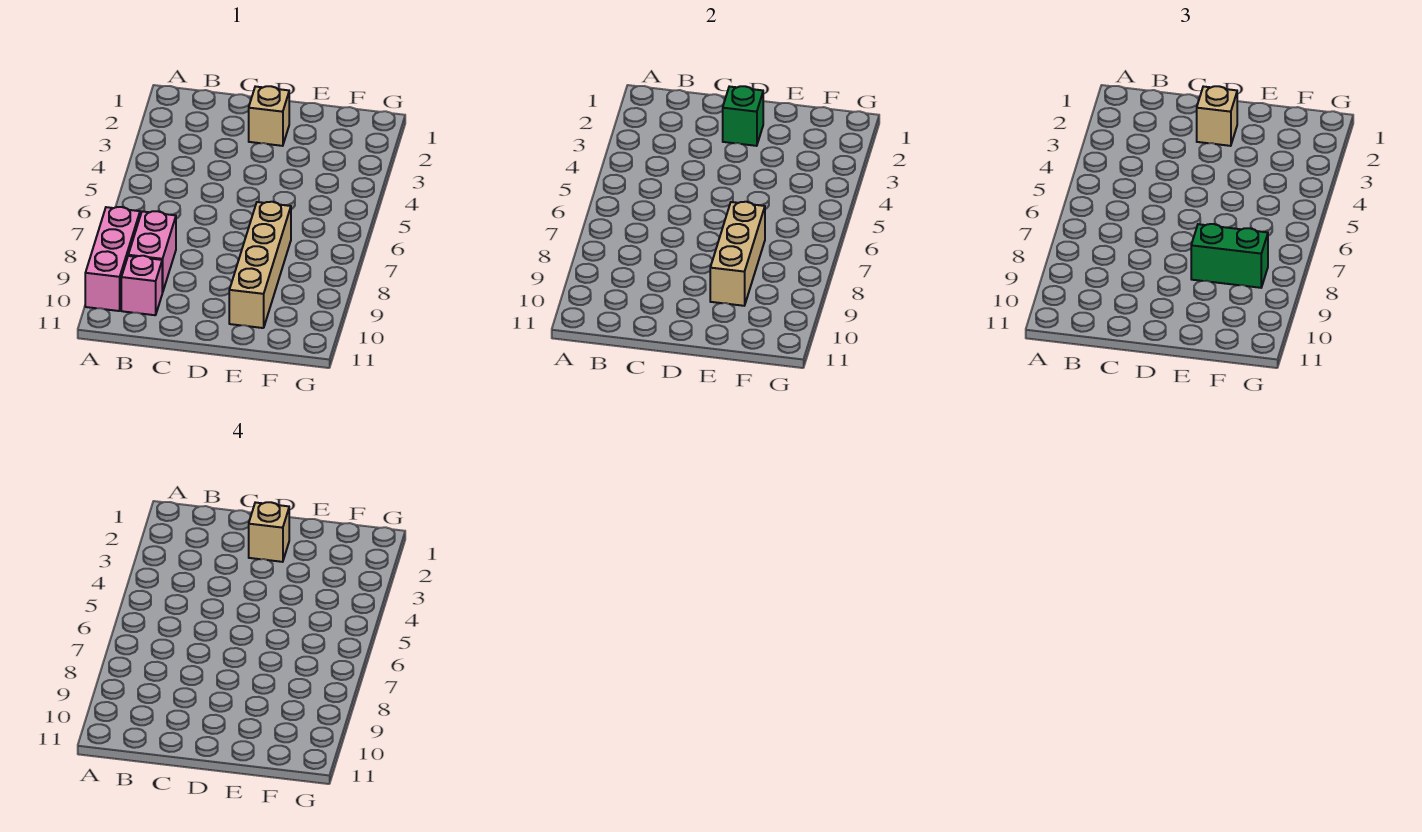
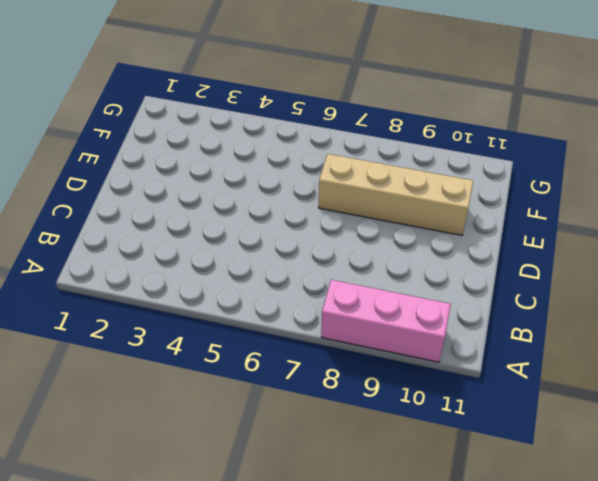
none -> pink 1x2 brick [128,211,176,293]
none -> pink 1x1 brick [121,256,162,315]

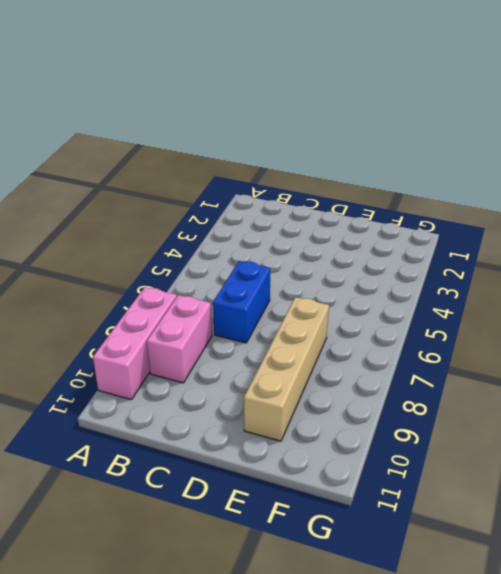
blue 1x2 brick [213,261,270,343] -> none
none -> pink 1x1 brick [121,256,162,315]
none -> tan 1x1 brick [249,86,289,146]

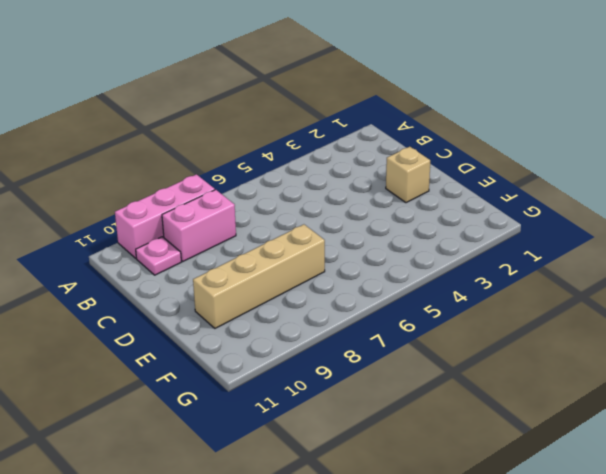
pink 1x1 plate [136,237,181,275] -> pink 1x1 brick [121,256,162,315]
none -> green 1x1 brick [723,86,763,146]
none -> tan 1x3 brick [710,202,765,306]

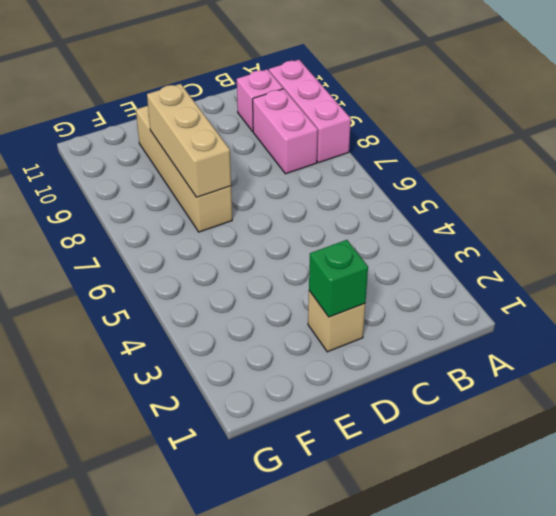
none -> tan 1x1 brick [1197,86,1237,146]
none -> green 1x2 brick [1191,224,1268,288]

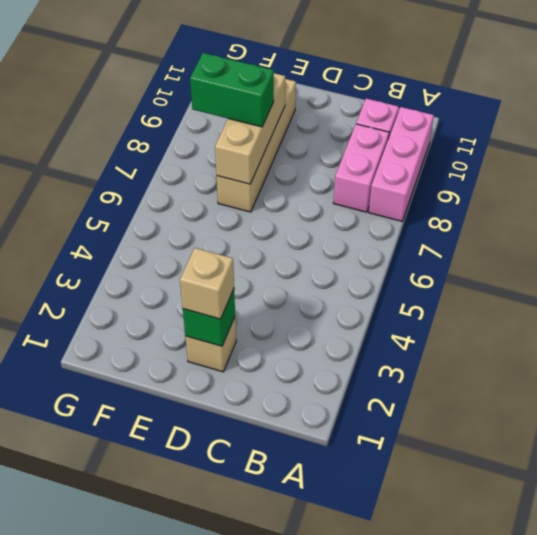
none -> tan 1x1 brick [249,502,289,562]

